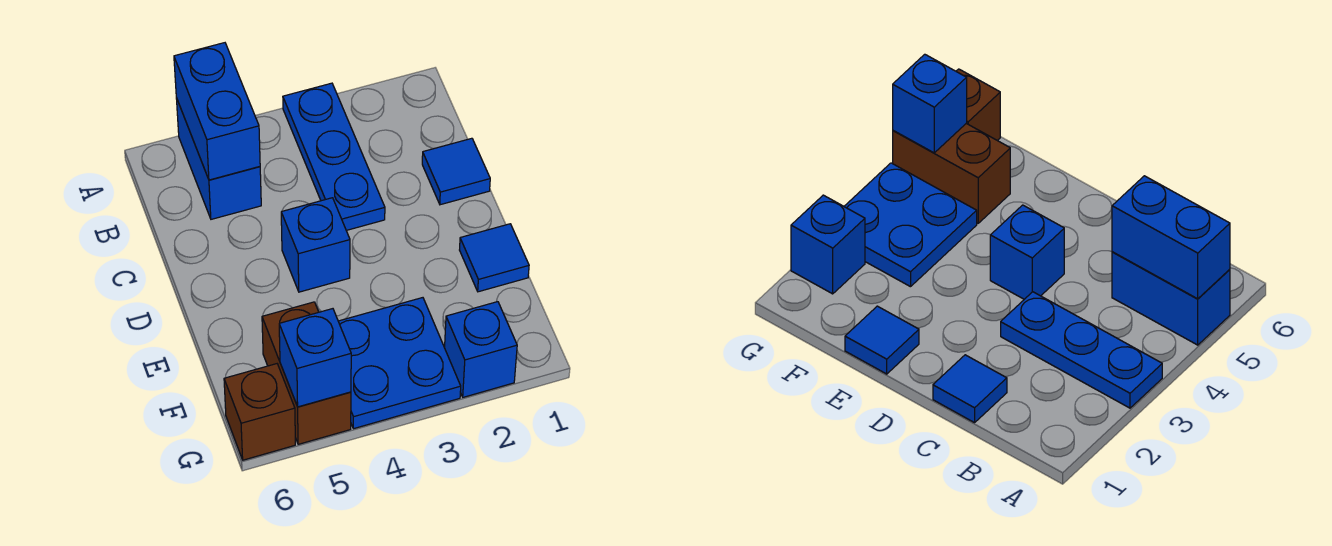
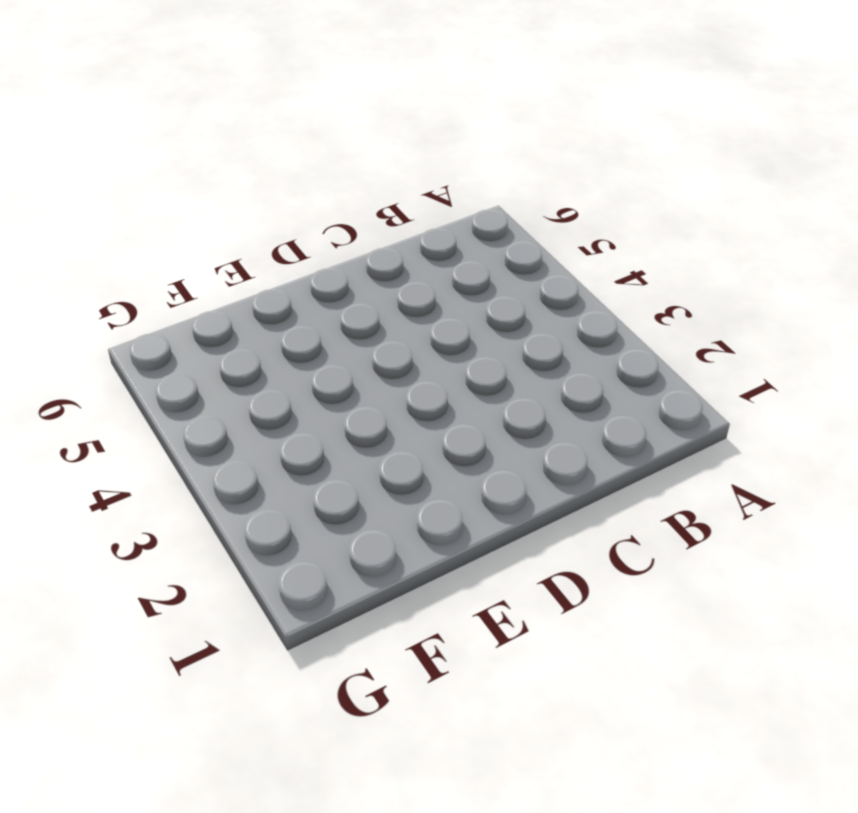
none -> blue 1x3 plate [283,83,385,230]
none -> blue 1x2 brick [176,98,261,219]

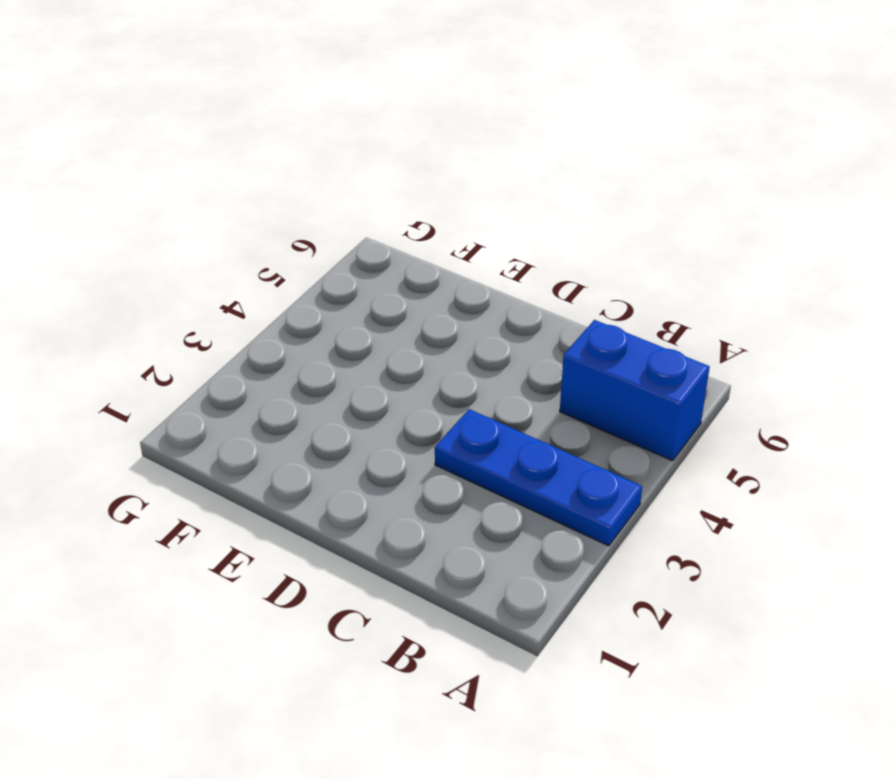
none -> blue 1x1 tile [422,138,490,205]
none -> blue 1x1 brick [281,198,350,292]

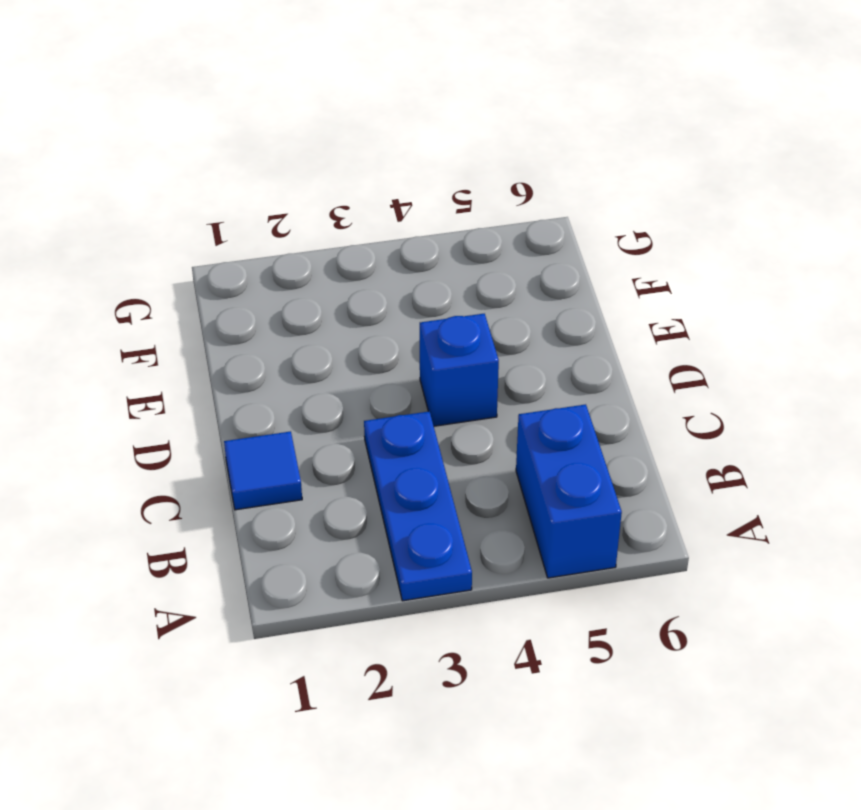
none -> blue 1x1 tile [460,224,529,292]
none -> blue 2x2 plate [338,298,461,429]

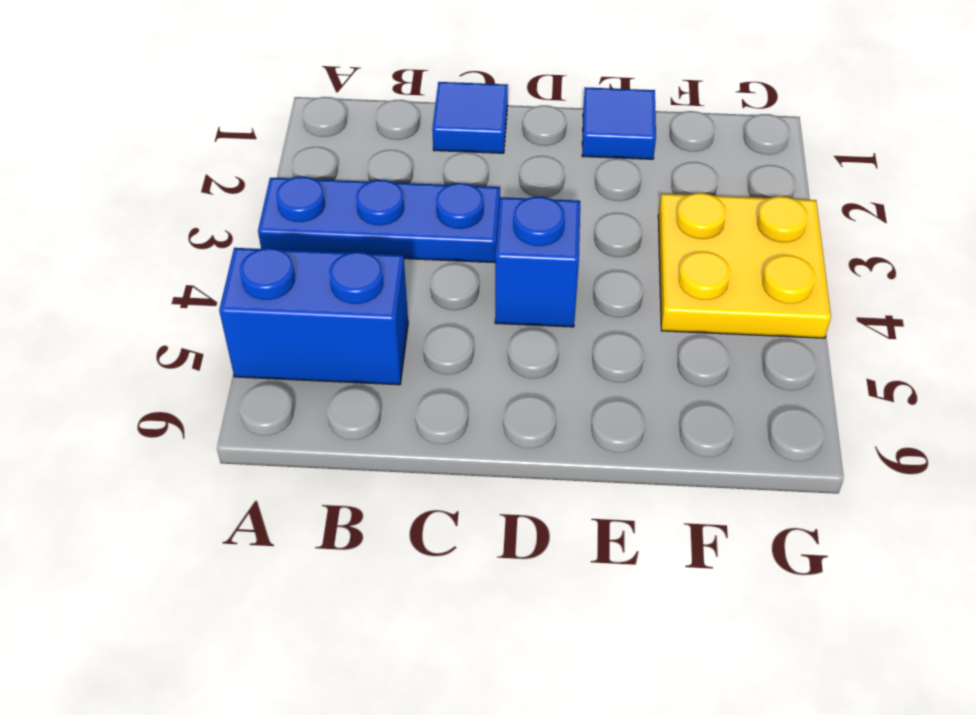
yellow 2x2 plate [658,193,831,338] -> blue 2x2 plate [338,298,461,429]
none -> brown 1x2 brick [262,302,351,444]
none -> blue 1x1 brick [445,302,517,397]

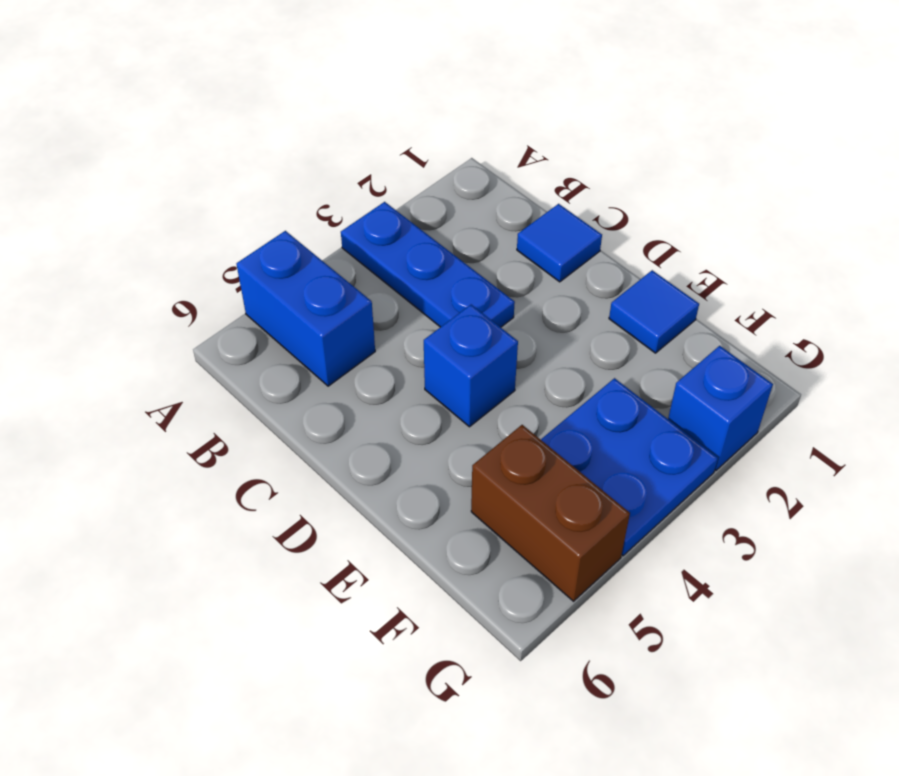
none -> brown 1x1 brick [224,364,295,460]
none -> blue 1x2 brick [174,43,260,180]

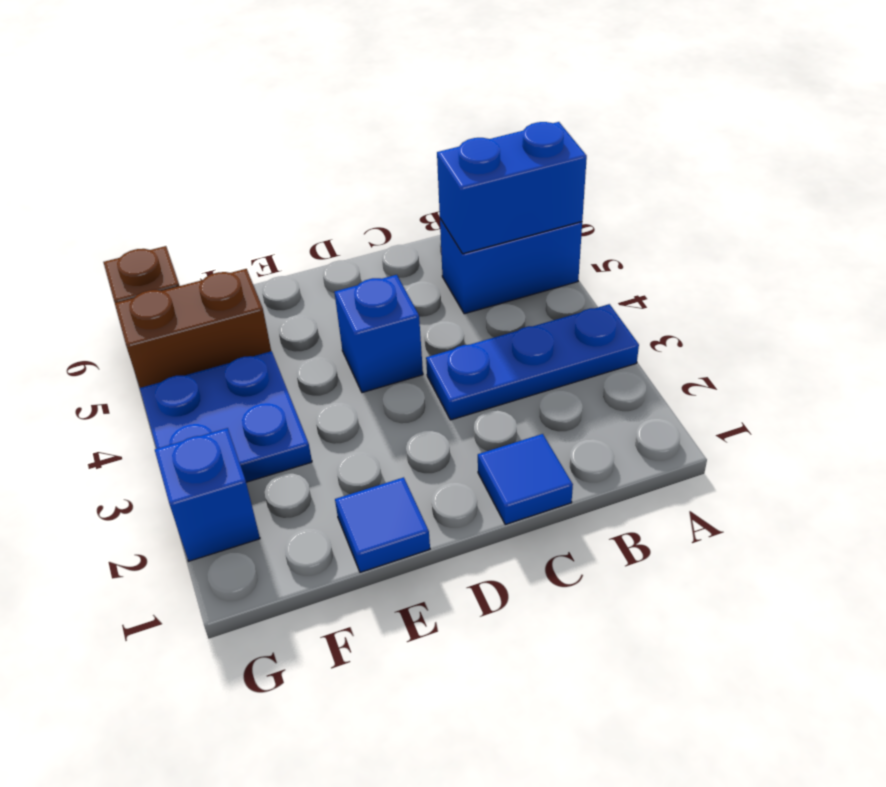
none -> blue 1x1 brick [279,309,351,407]

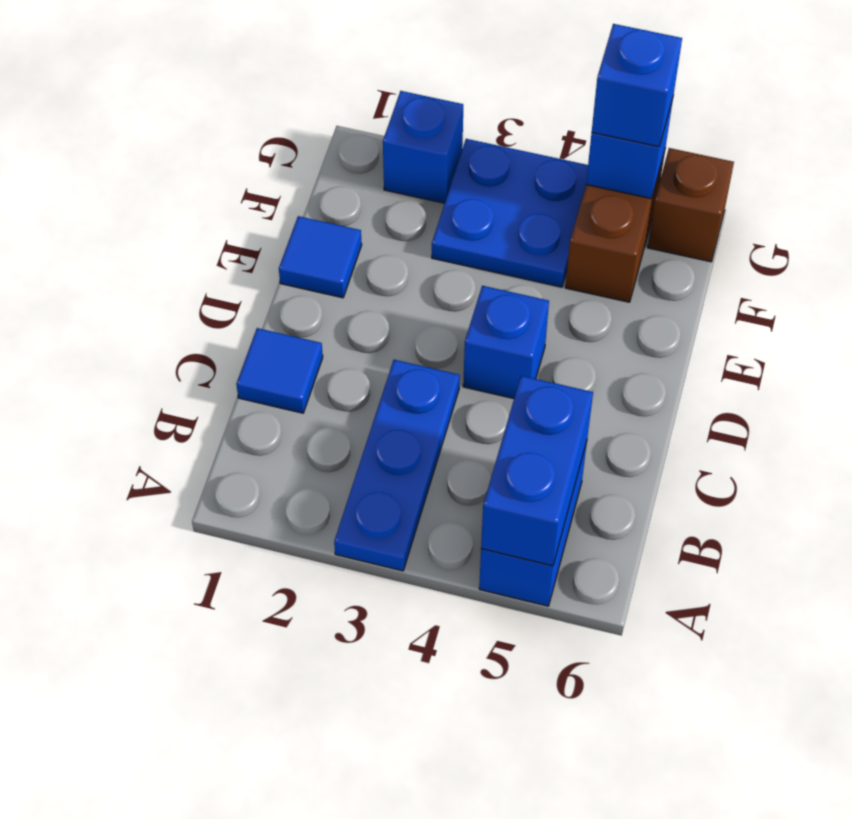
blue 1x1 brick [592,24,682,147] -> none

